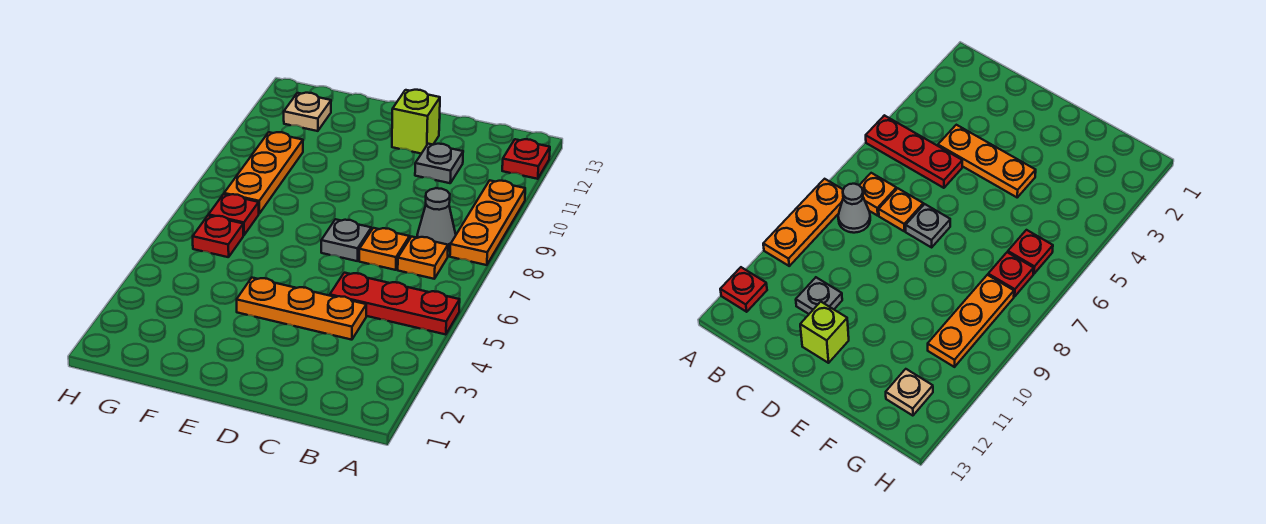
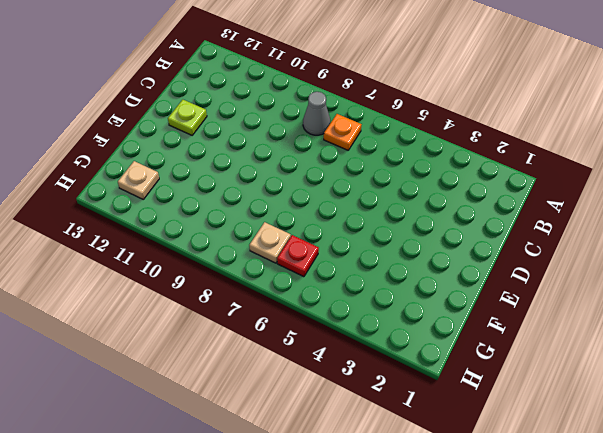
lime 1x1 plate [168,100,207,135] -> lime 1x1 brick [392,90,440,154]
tan 1x1 plate [249,222,291,263] -> red 1x1 plate [209,194,259,235]
none -> red 1x3 plate [330,273,460,335]
none -> orange 1x3 plate [450,181,525,265]
none -> red 1x1 plate [502,139,550,179]

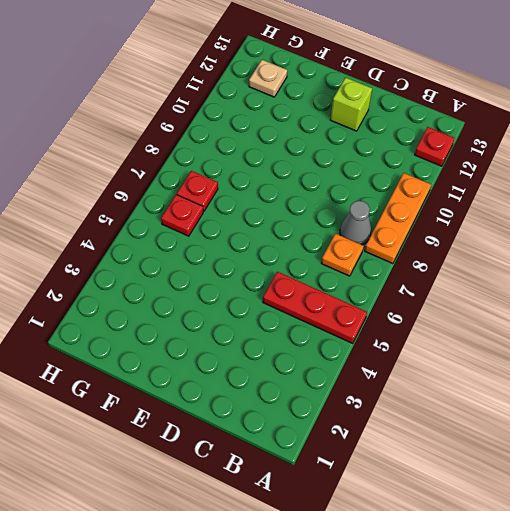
none -> orange 1x3 plate [237,278,366,340]
none -> orange 1x1 plate [359,228,410,270]
none -> grey 1x1 plate [415,144,463,183]

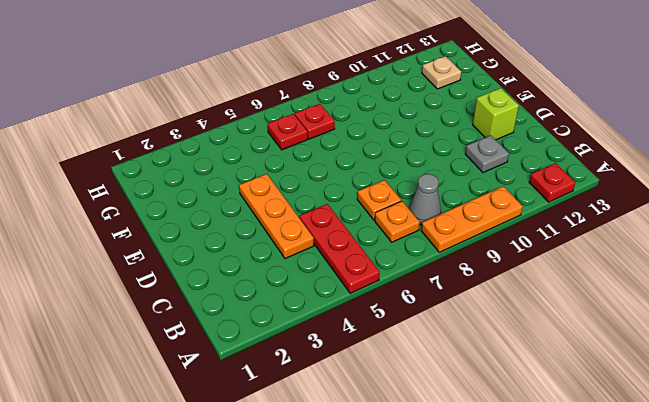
none -> grey 1x1 plate [321,219,371,261]
none -> orange 1x3 plate [224,132,303,214]

